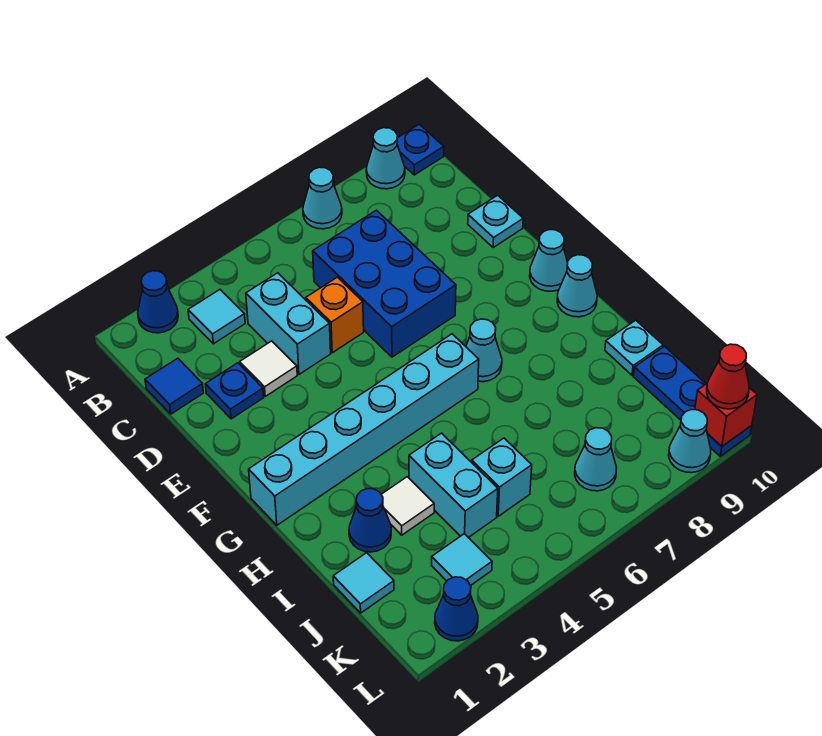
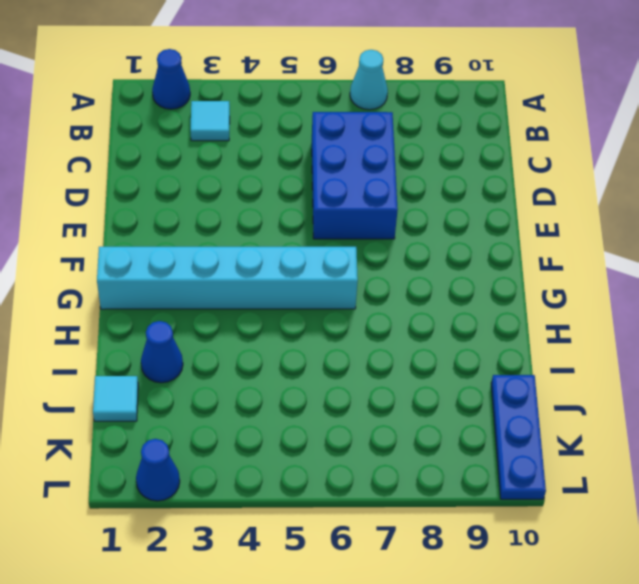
none -> cyan 1x1 cone [366,128,405,189]
none -> blue 1x1 plate [397,124,444,175]
none -> blue 1x1 tile [145,358,203,414]

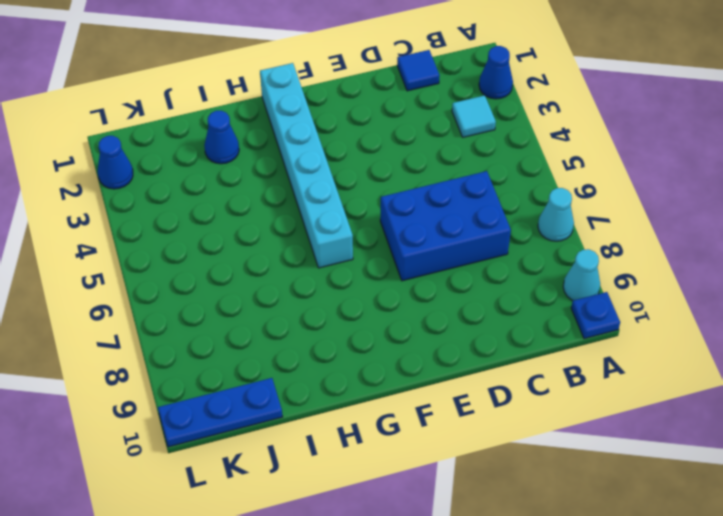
none -> cyan 1x2 brick [246,273,331,374]
none -> blue 1x1 plate [205,363,264,419]
none -> white 1x1 tile [240,341,297,396]

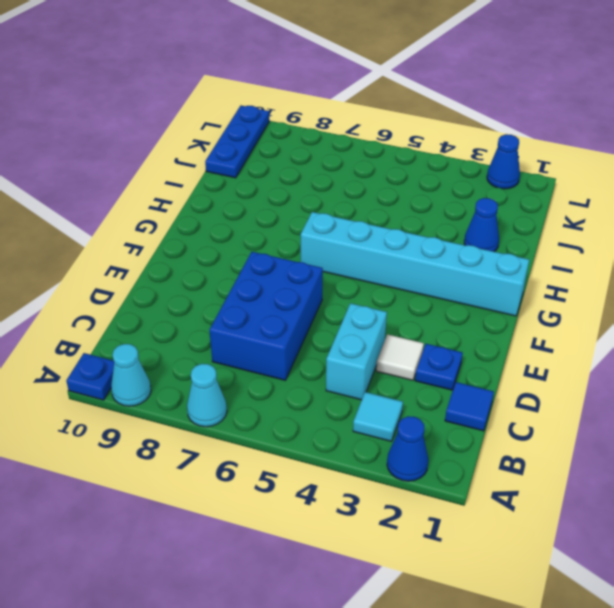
none -> orange 1x1 brick [306,277,364,353]
none -> cyan 1x1 plate [468,195,523,247]
none -> cyan 1x1 cone [530,230,568,291]

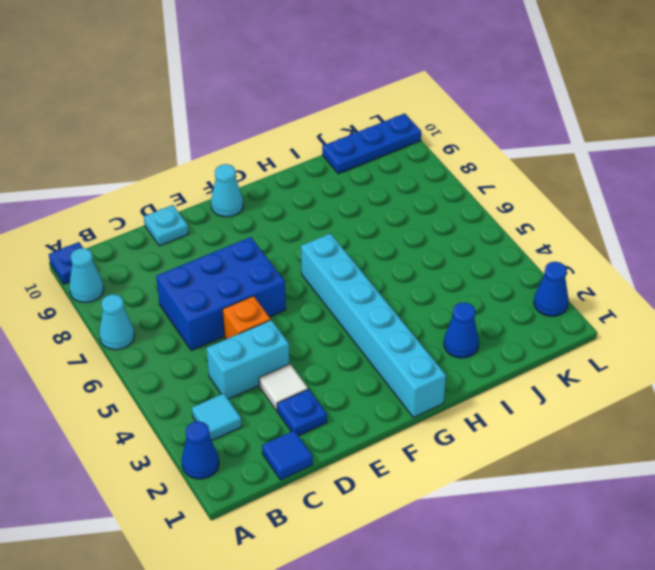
none -> cyan 1x1 cone [466,319,502,382]
none -> cyan 1x1 cone [557,255,597,317]
none -> white 1x1 tile [381,477,434,535]

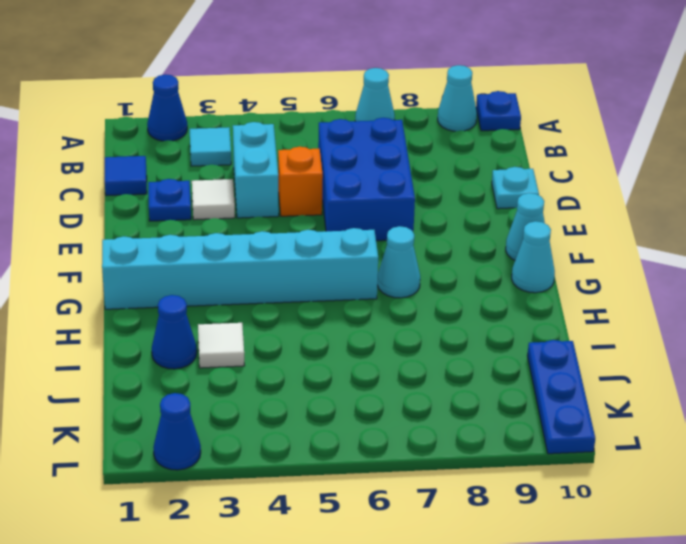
none -> cyan 1x2 brick [409,433,498,538]
none -> cyan 1x1 plate [605,320,663,375]
none -> cyan 1x1 tile [333,553,394,613]

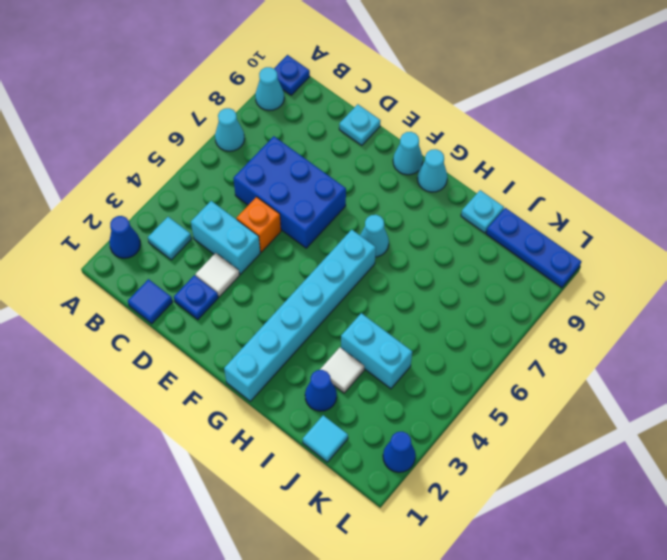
none -> cyan 1x1 brick [472,438,532,516]
none -> cyan 1x1 tile [432,534,492,586]
none -> cyan 1x1 cone [575,428,617,491]

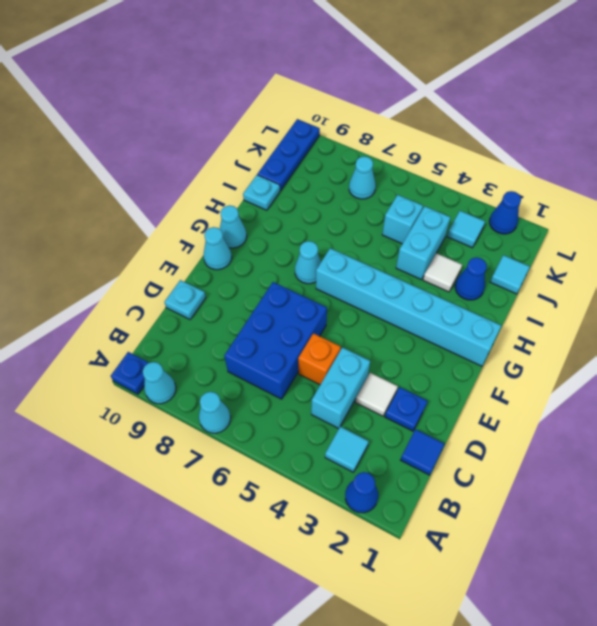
none -> cyan 1x1 cone [669,410,711,473]
none -> red 1x1 brick [695,384,757,446]
none -> red 1x1 cone [707,344,749,409]

